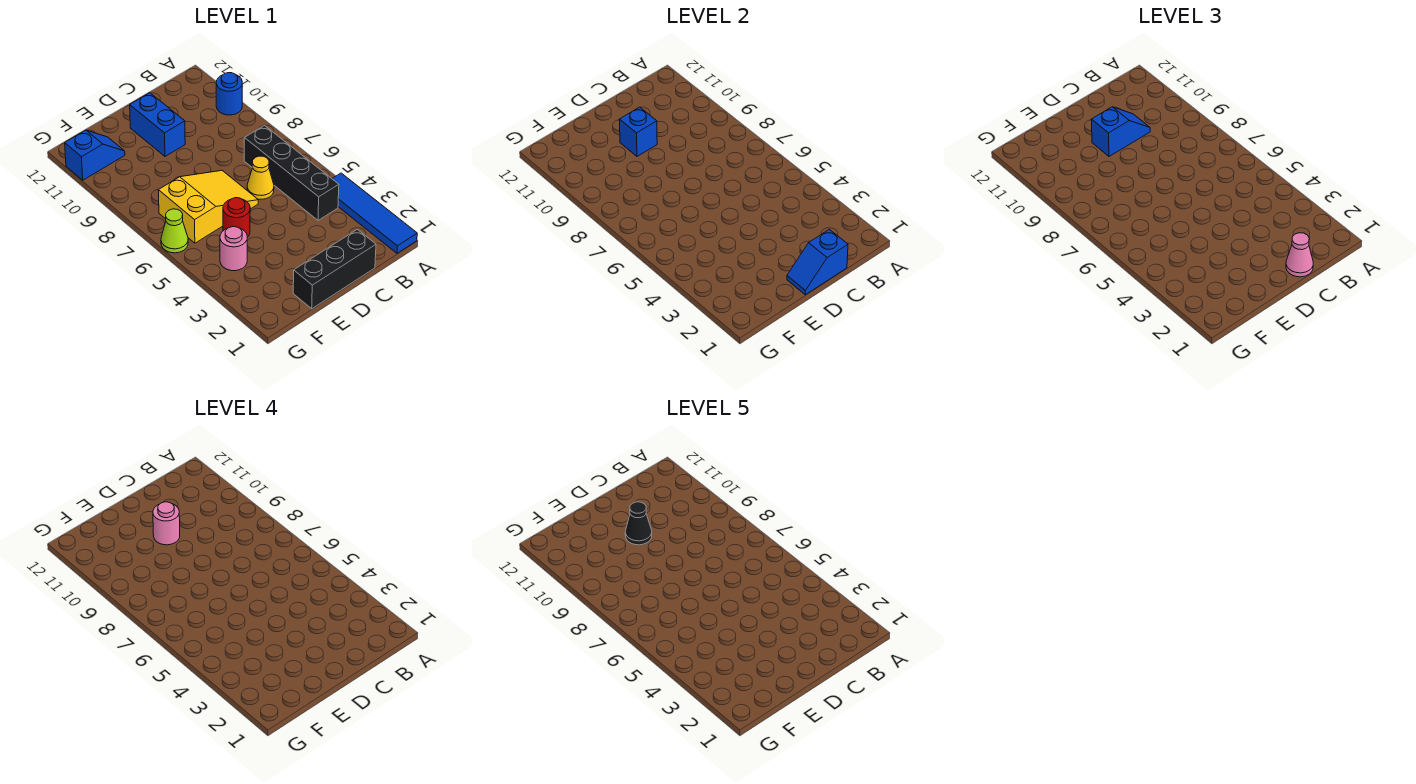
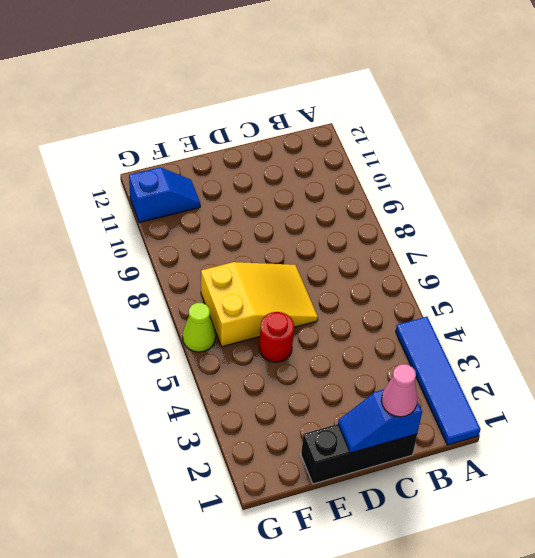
none -> blue 1x1 round brick [216,73,242,115]
none -> black 1x4 brick [244,125,339,220]
none -> yellow 1x1 cone [247,156,274,199]

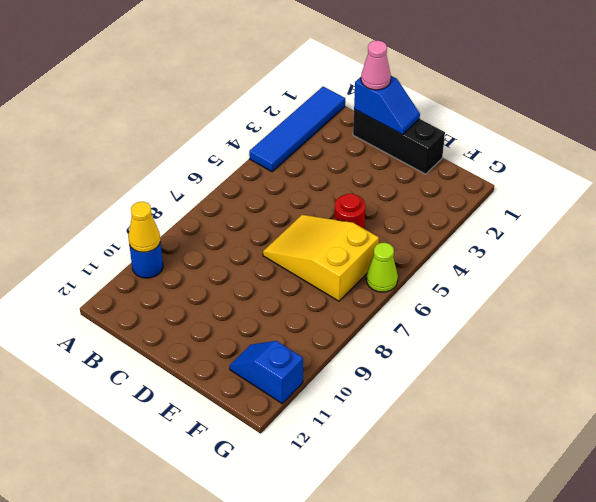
yellow 1x1 cone [128,202,160,252] -> yellow 1x1 cone moved to [247,156,274,199]
none -> black 1x4 brick [244,125,339,220]
none -> blue 1x2 brick [130,93,185,156]
none -> pink 1x1 round brick [220,227,247,271]

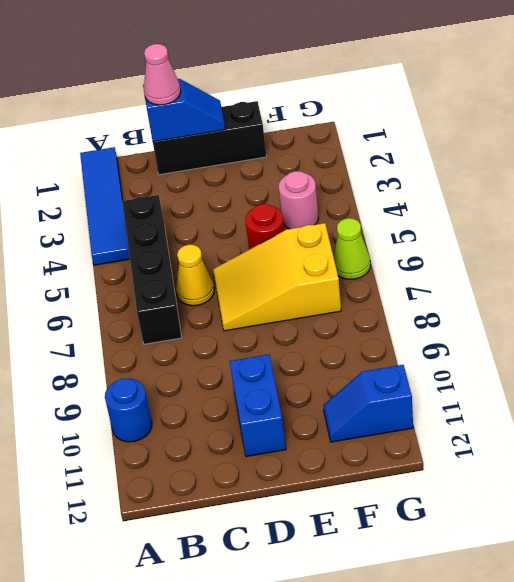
none -> blue 1x1 brick [619,107,657,156]
none -> blue 1x2 slope [1091,107,1150,156]
none -> pink 1x1 round brick [153,502,180,545]

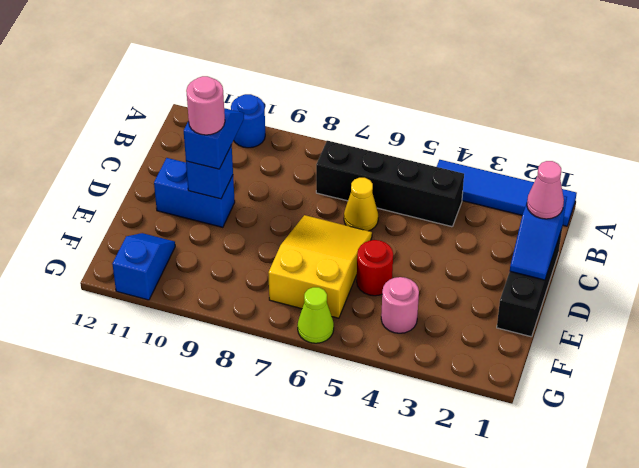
none -> black 1x1 cone [625,502,652,545]

